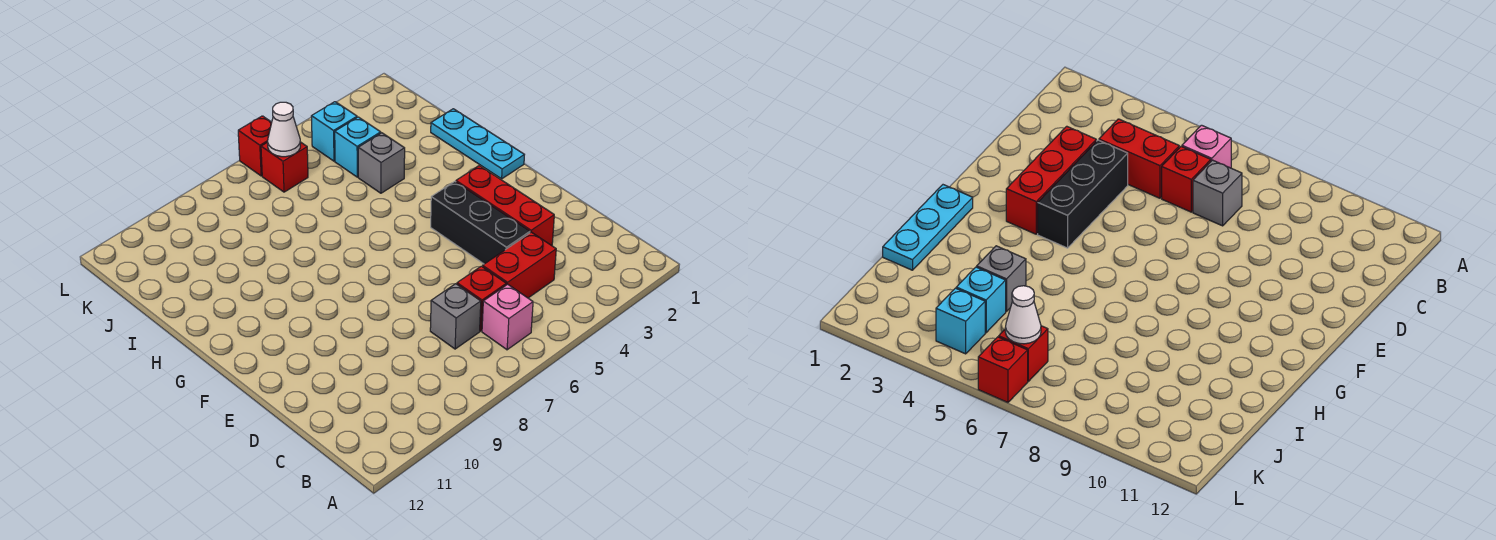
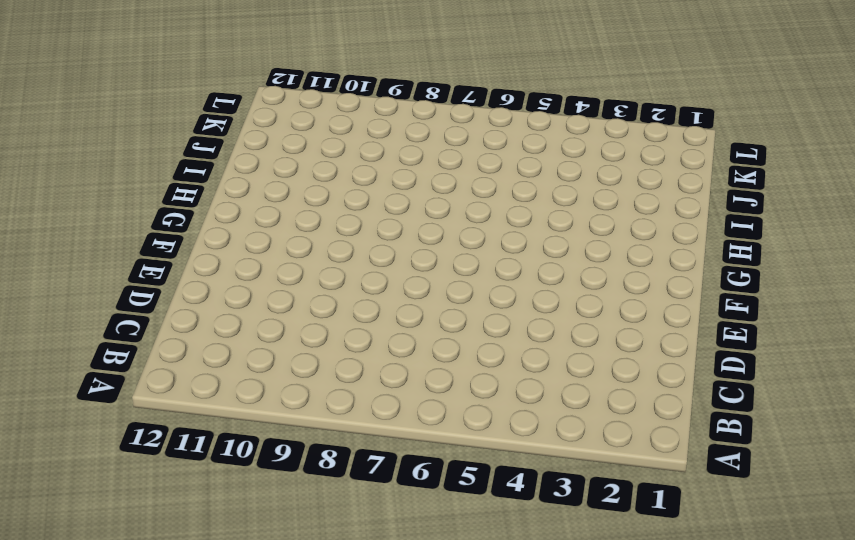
none -> pink 1x1 brick [482,284,533,350]
none -> red 1x2 brick [483,232,556,298]
none -> red 1x1 brick [457,266,506,331]

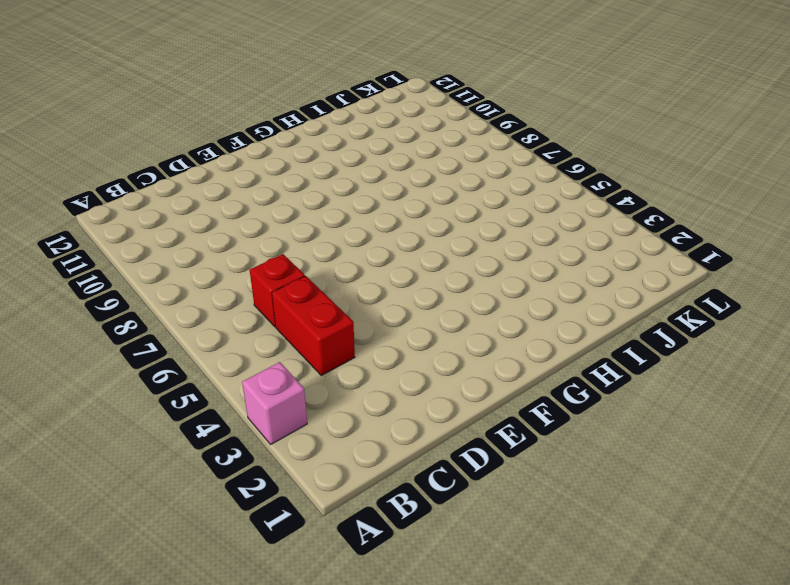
pink 1x1 brick [242,362,307,444] -> pink 1x1 brick moved to [482,284,533,350]
none -> grey 1x1 brick [430,284,481,349]
none -> red 1x3 brick [456,166,554,246]
none -> black 1x3 brick [431,181,530,264]

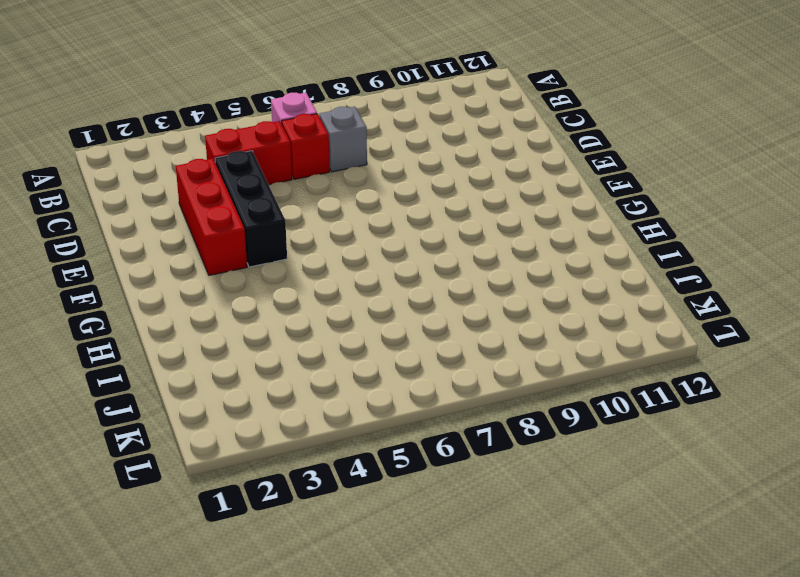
none -> cyan 1x3 plate [431,109,524,179]
none -> grey 1x1 brick [358,133,405,193]
none -> cyan 1x1 brick [335,117,381,177]

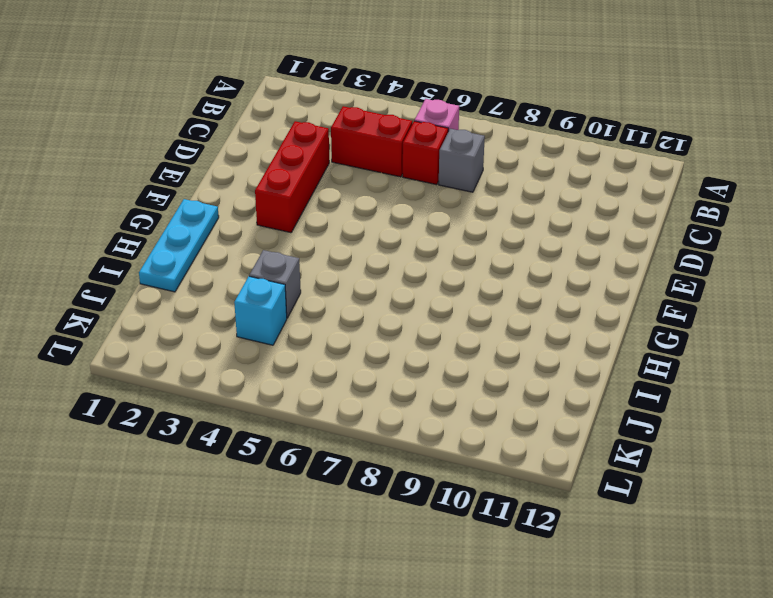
none -> black 1x3 brick [431,181,530,264]
none -> cyan 1x1 brick [311,102,357,161]
none -> red 1x1 brick [261,142,308,192]

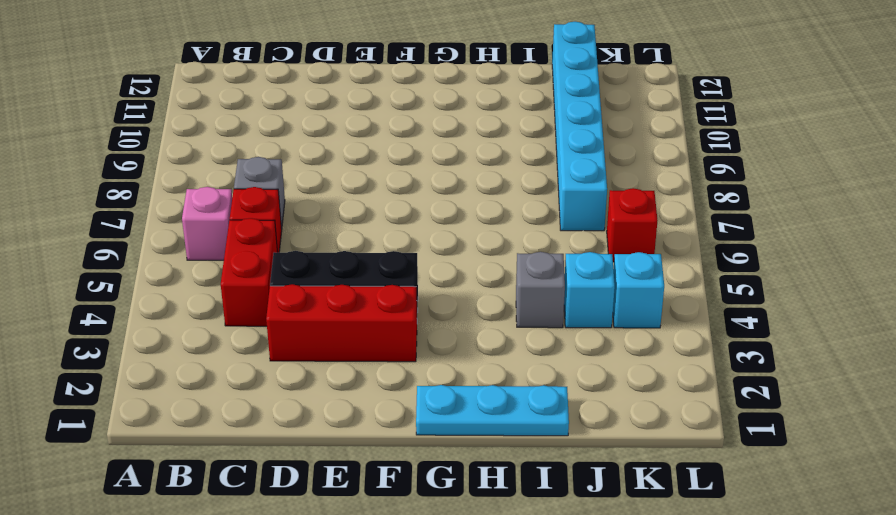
cyan 1x6 brick [552,22,607,231] -> none
none -> red 1x1 brick [238,116,272,176]
none -> white 1x1 cone [268,102,300,157]

